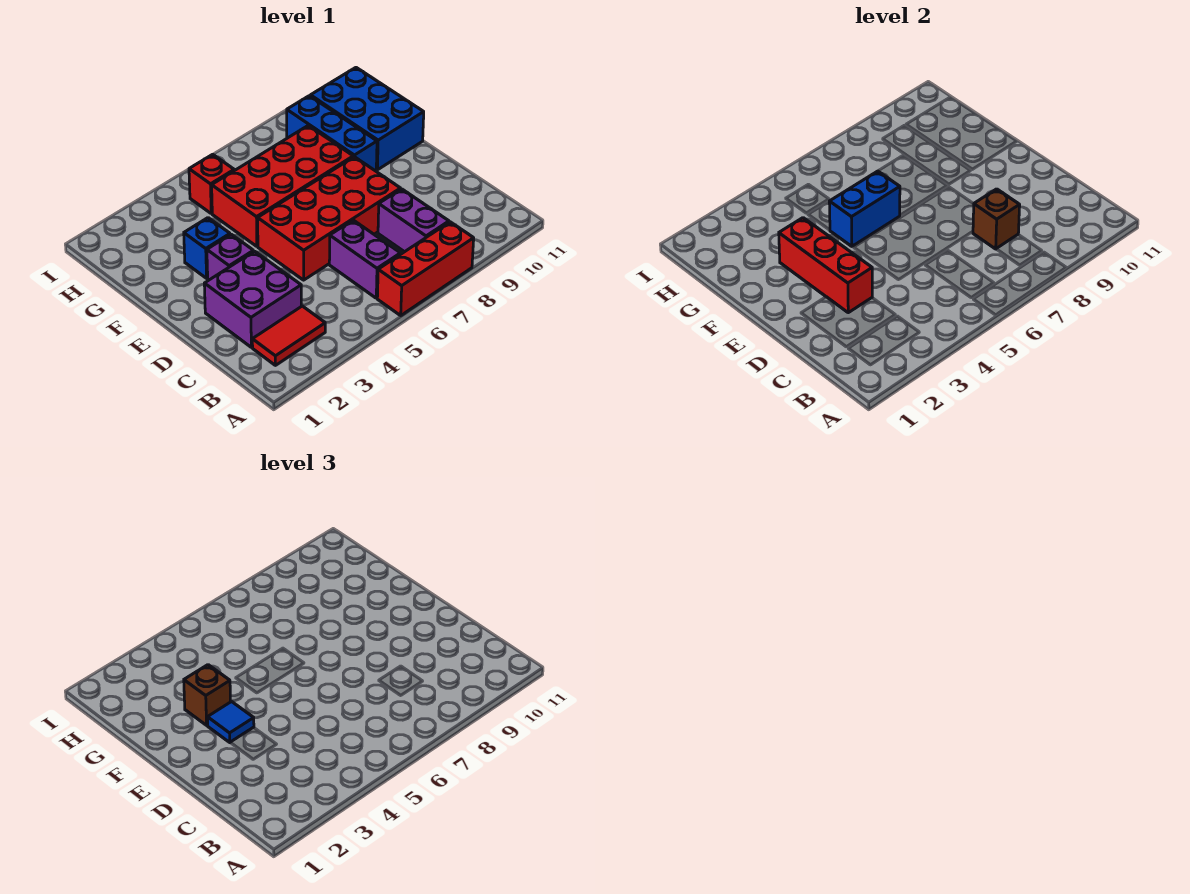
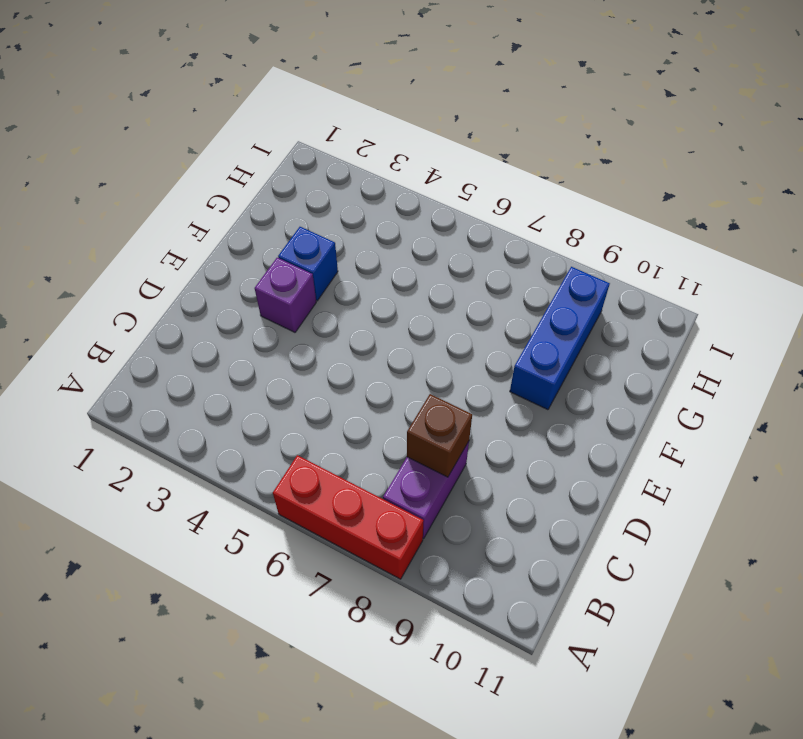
none -> red 1x2 tile [252,306,325,365]
none -> purple 1x2 brick [329,220,401,298]
none -> purple 2x2 brick [204,251,301,347]

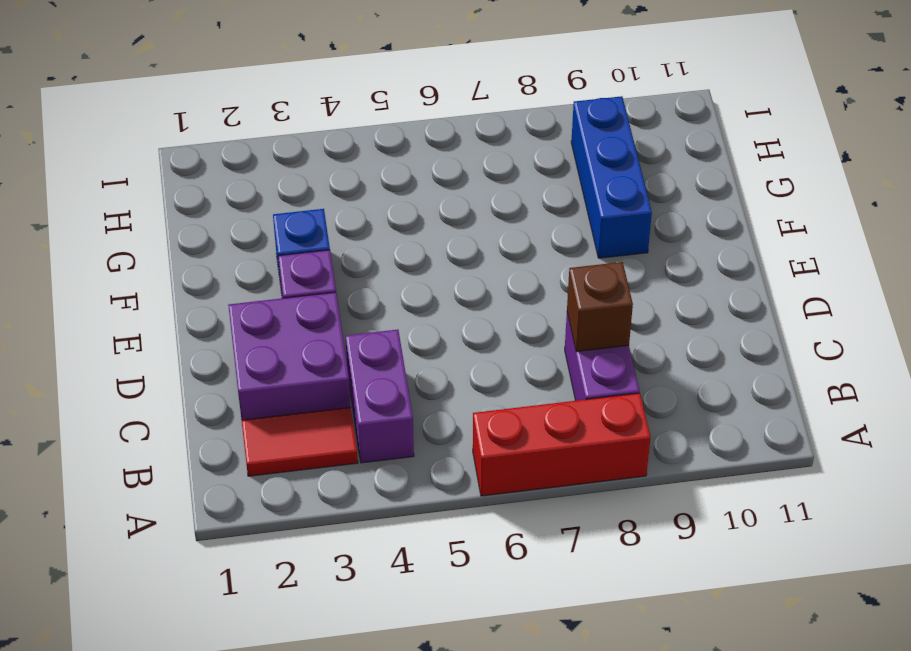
purple 1x2 brick [345,330,414,463] -> purple 1x2 brick moved to [329,220,401,298]
none -> red 2x4 brick [258,157,401,280]
none -> red 2x4 brick [212,126,353,246]
none -> blue 2x3 brick [310,68,424,170]

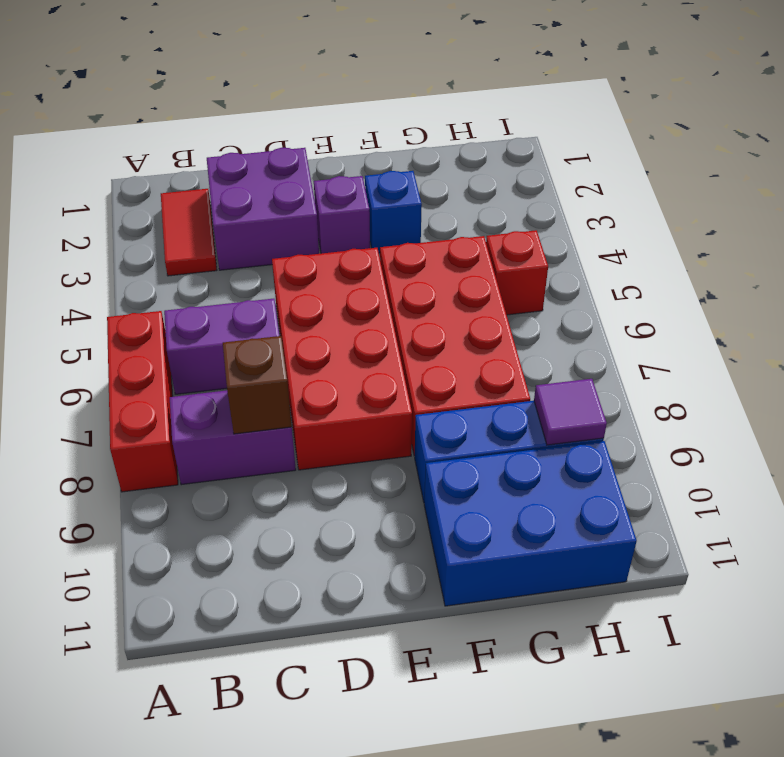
purple 1x1 tile [534,379,607,445] -> none
none -> red 1x3 brick [779,218,872,313]
none -> blue 1x2 brick [829,171,900,246]
none -> blue 1x1 tile [207,702,254,742]

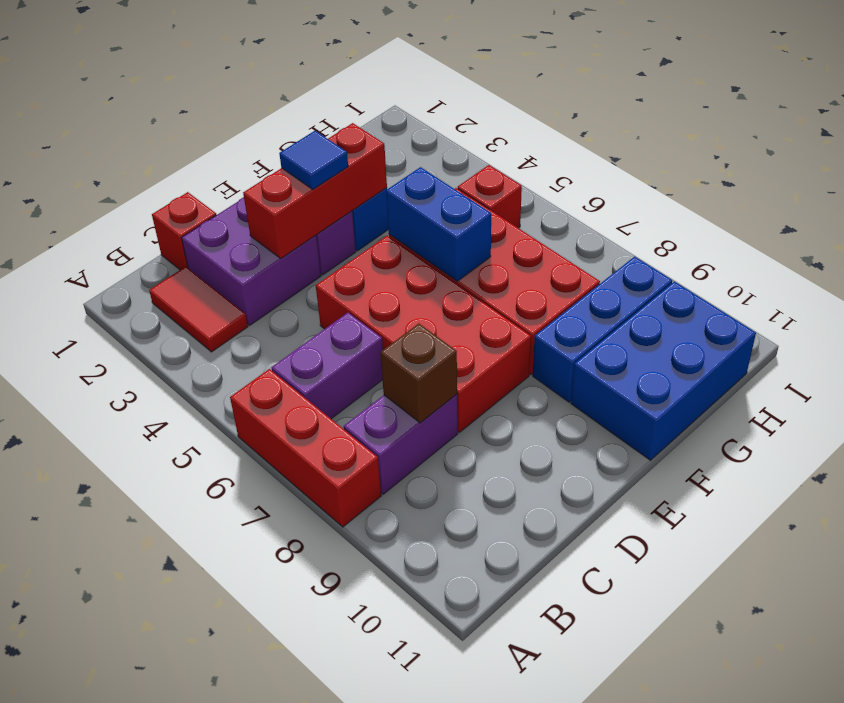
red 1x1 brick [152,192,216,270] -> none
none -> brown 1x1 brick [184,665,230,725]

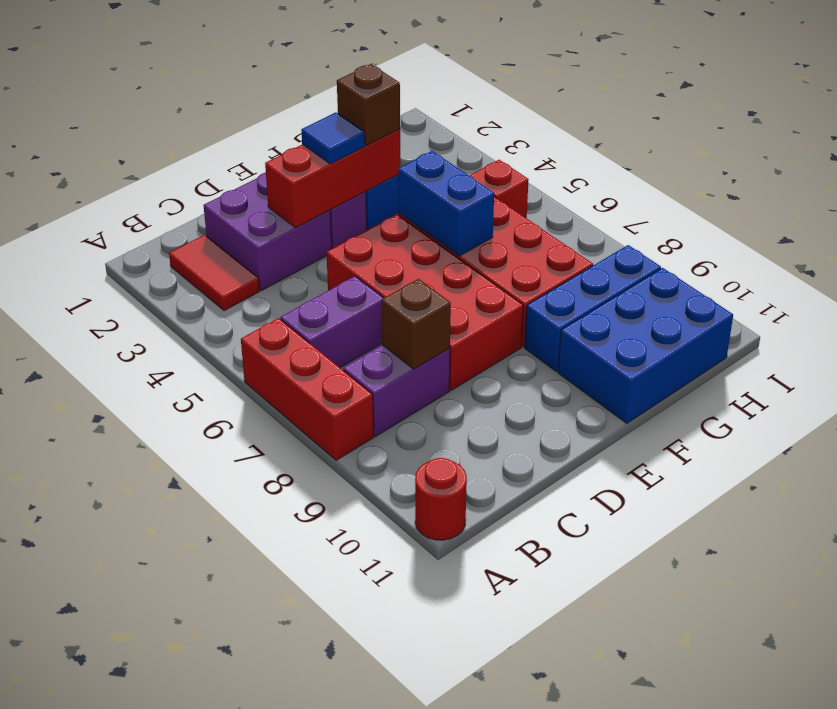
red 1x1 round brick [415,458,467,540] -> none

